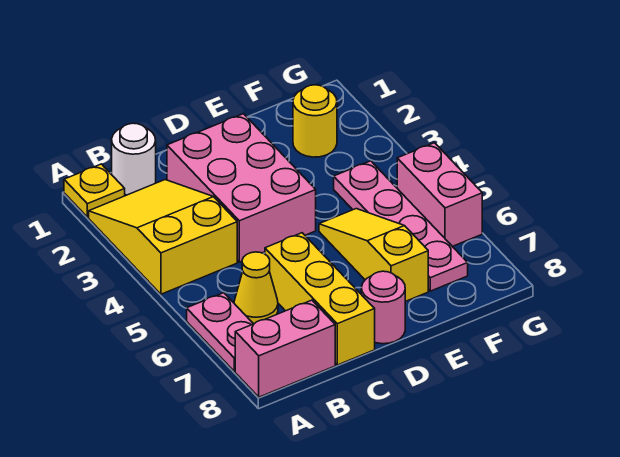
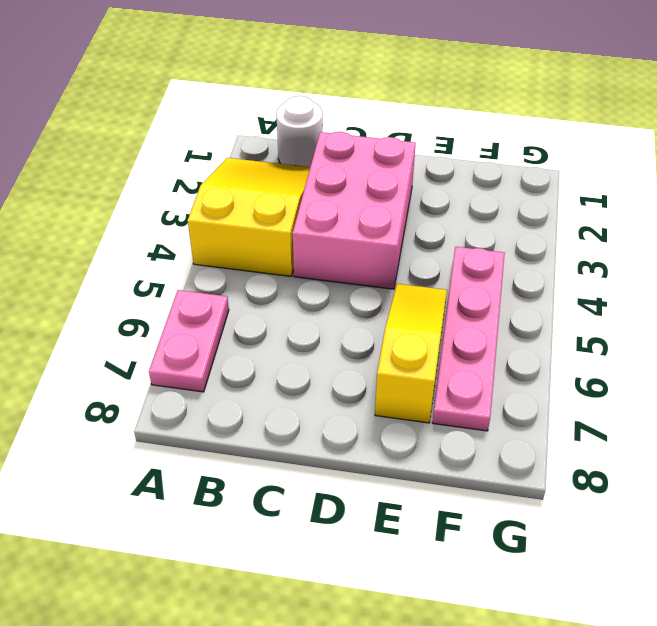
none -> yellow 1x1 plate [64,164,125,217]
none -> pink 1x2 brick [235,300,335,397]
none -> yellow 1x1 cone [234,252,278,324]

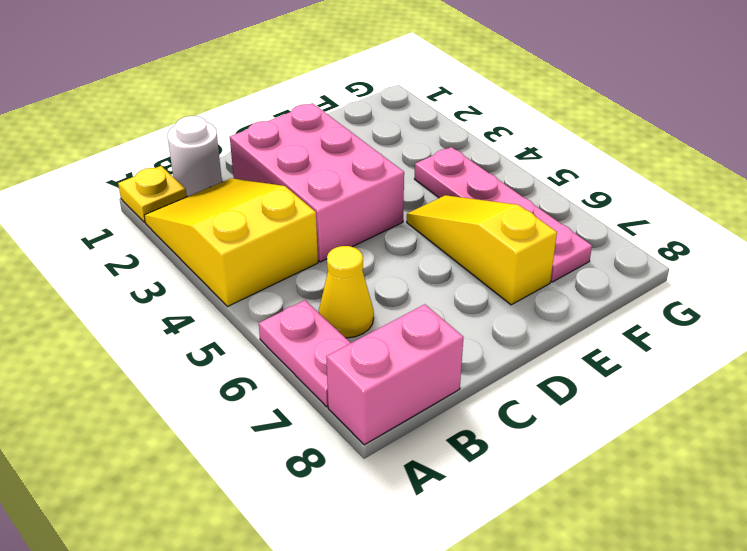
none -> yellow 1x3 brick [265,233,375,365]
none -> pink 1x1 round brick [361,271,405,344]
none -> yellow 1x1 round brick [293,85,337,157]

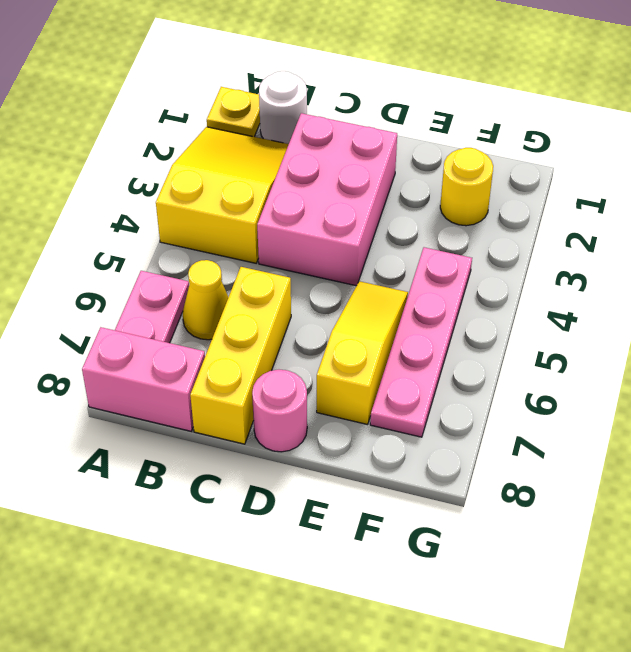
none -> pink 1x2 brick [397,143,482,246]

